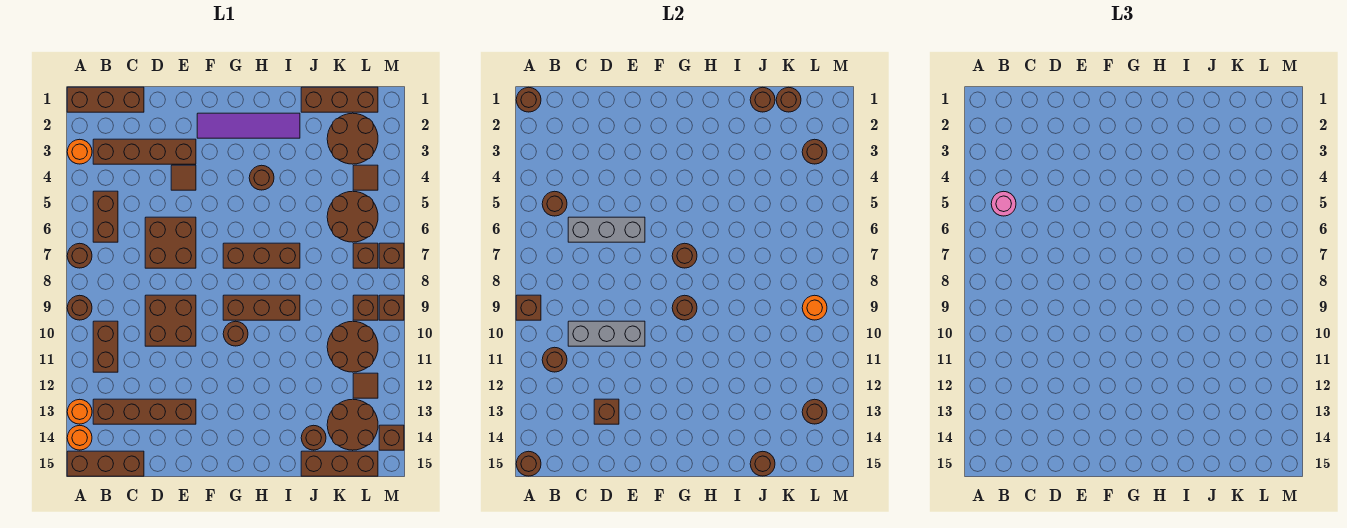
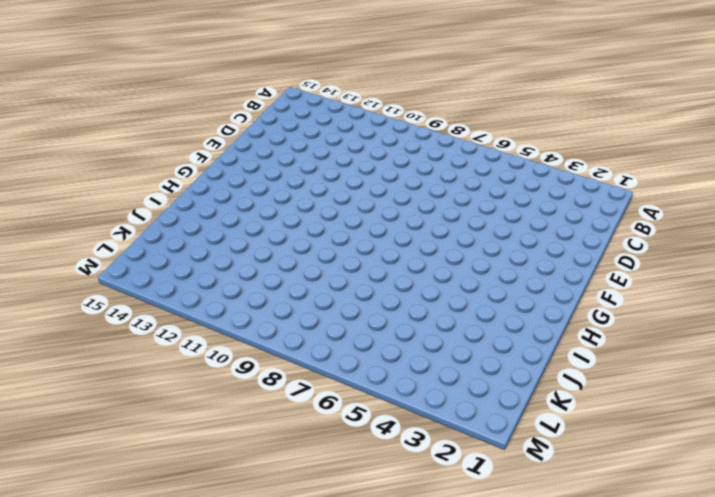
none -> brown 1x3 brick [67,87,144,112]
none -> orange 1x1 round brick [67,139,92,164]
none -> brown 1x1 round brick [67,243,92,268]
none -> brown 1x1 round brick [67,295,92,320]

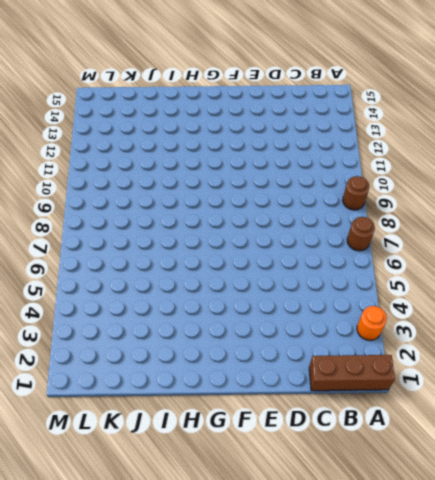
none -> orange 1x1 round brick [67,399,92,424]
none -> orange 1x1 round brick [67,425,92,450]
none -> brown 1x3 brick [67,451,144,476]
none -> brown 1x4 brick [93,139,196,164]

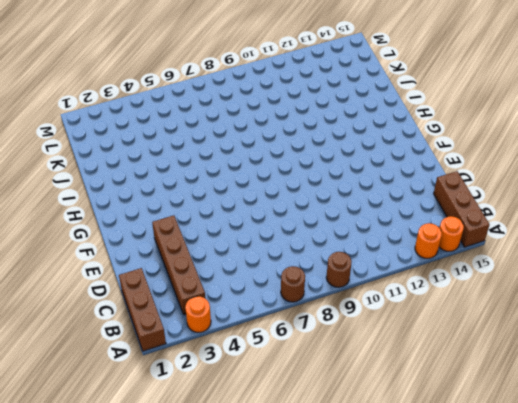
none -> brown 1x2 brick [93,191,118,242]
none -> brown 1x2 brick [93,321,118,372]
none -> brown 1x4 brick [93,399,196,424]
none -> brown 2x2 brick [145,217,196,268]

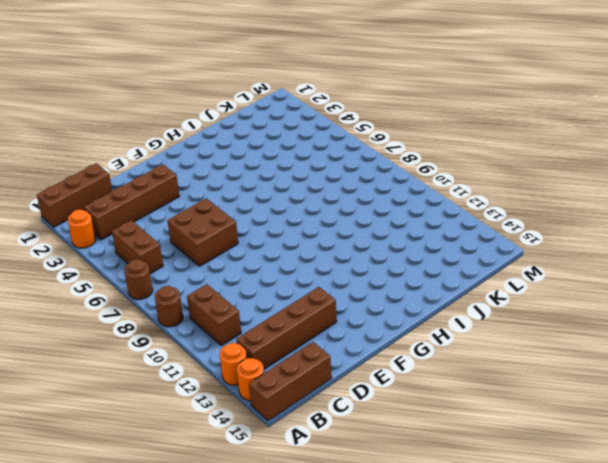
none -> brown 2x2 brick [145,295,196,346]
none -> brown 1x1 tile [171,165,196,190]
none -> purple 1x4 tile [197,113,300,138]
none -> brown 1x3 brick [223,243,300,268]

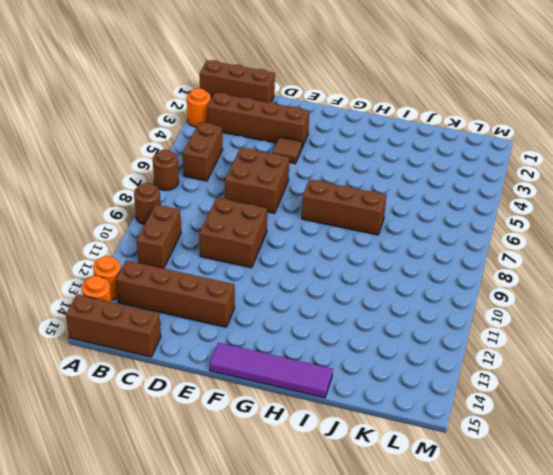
purple 1x4 tile [209,343,333,398] -> purple 1x4 tile moved to [197,113,300,138]
none -> brown 1x3 brick [223,295,300,320]
none -> brown 1x1 round brick [223,321,248,346]
none -> brown 1x1 round brick [249,165,274,190]
none -> brown 1x3 brick [301,87,378,112]

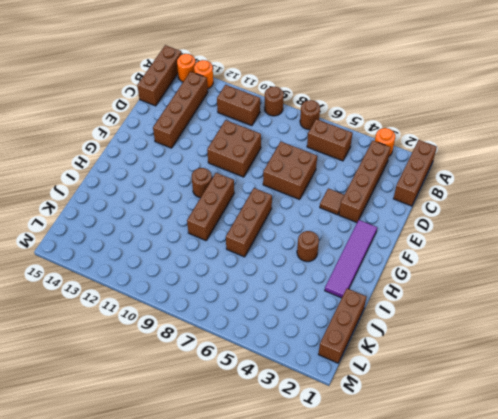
none -> brown 1x1 round brick [301,425,326,450]
none -> brown 1x3 brick [301,451,378,476]
none -> brown 2x2 round brick [327,113,378,164]
none -> brown 2x2 round brick [327,191,378,242]

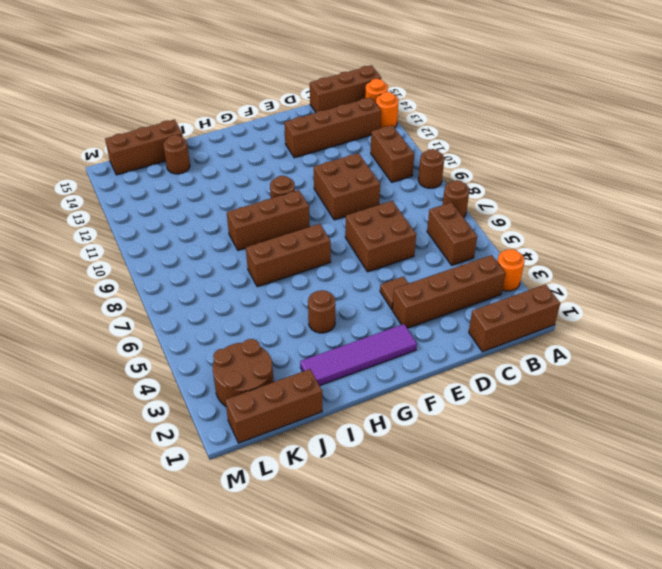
none -> brown 2x2 round brick [327,191,378,242]
none -> brown 2x2 round brick [327,321,378,372]
none -> brown 2x2 round brick [327,399,378,450]
none -> brown 1x1 tile [353,165,378,190]

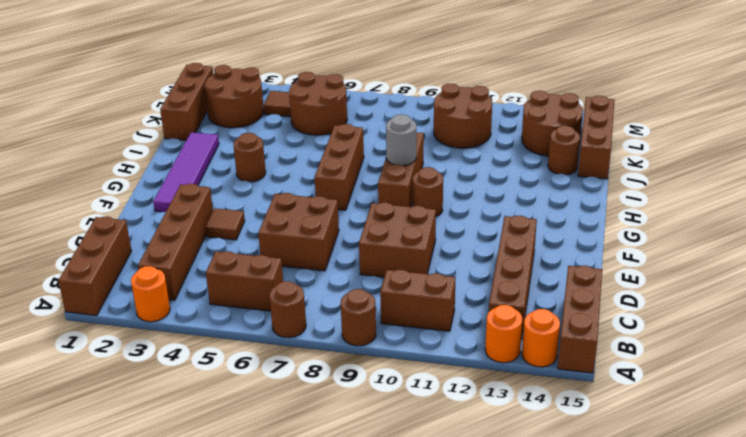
grey 1x1 round brick [386,114,416,166] -> none
none -> brown 1x1 brick [353,243,378,268]
none -> brown 1x1 brick [353,295,378,320]
none -> brown 1x1 tile [353,373,378,398]
none -> brown 1x1 brick [379,243,404,268]

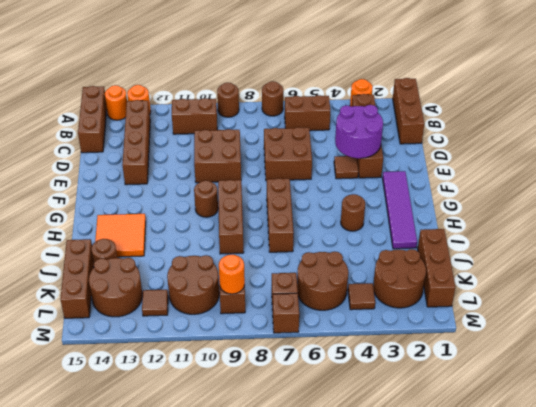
purple 2x2 round brick [335,105,383,158] -> none
orange 2x2 tile [95,214,146,257] -> none
none -> brown 1x1 brick [379,295,404,320]
none -> brown 1x1 brick [379,425,404,450]
none -> brown 1x1 round brick [516,87,541,112]
none -> brown 1x1 brick [516,295,541,320]

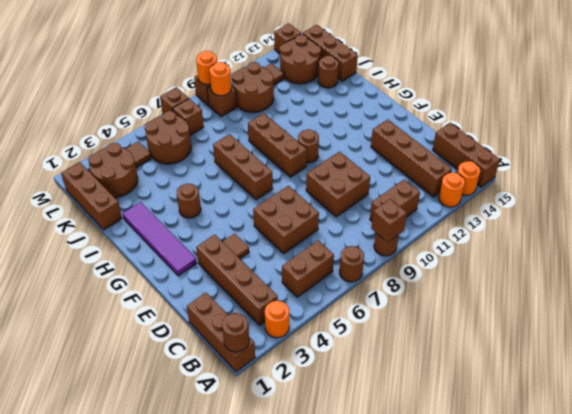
orange 1x1 round brick [196,51,217,84] -> none
none -> brown 1x1 round brick [516,451,541,476]
none -> brown 1x1 round brick [542,191,567,216]
none -> brown 1x1 round brick [542,347,567,372]
none -> grey 1x3 brick [568,217,645,242]

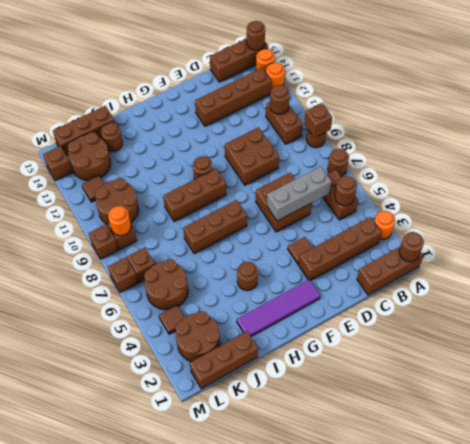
none -> grey 1x3 brick [568,321,645,346]
none -> brown 1x1 brick [594,399,619,424]
none -> brown 1x1 round brick [672,243,697,268]
none -> brown 1x1 round brick [672,295,697,320]

